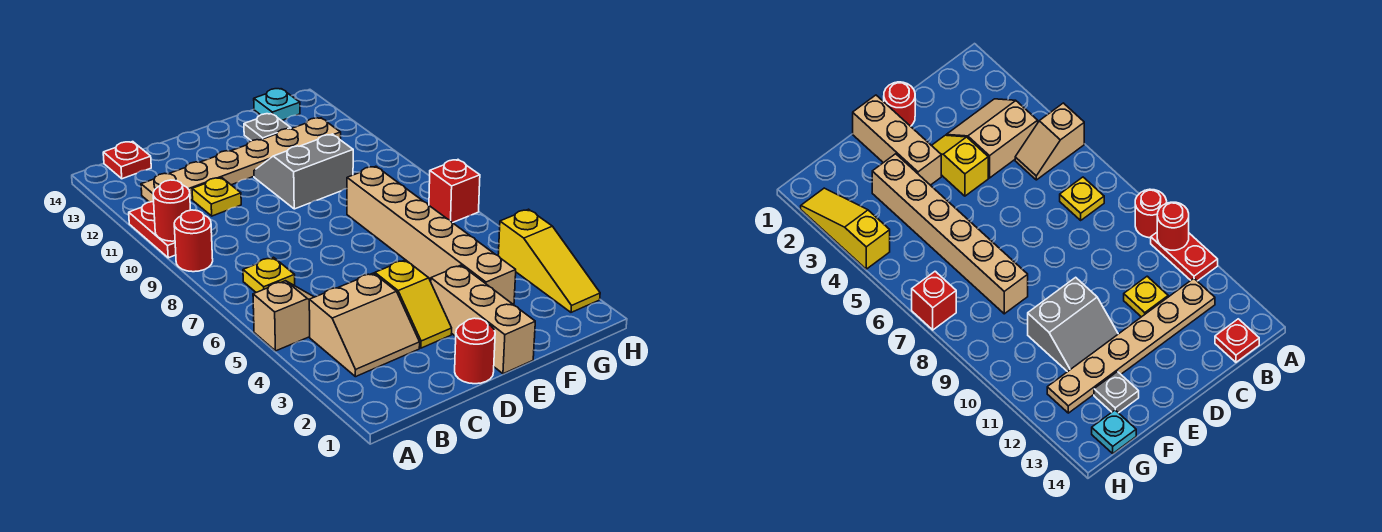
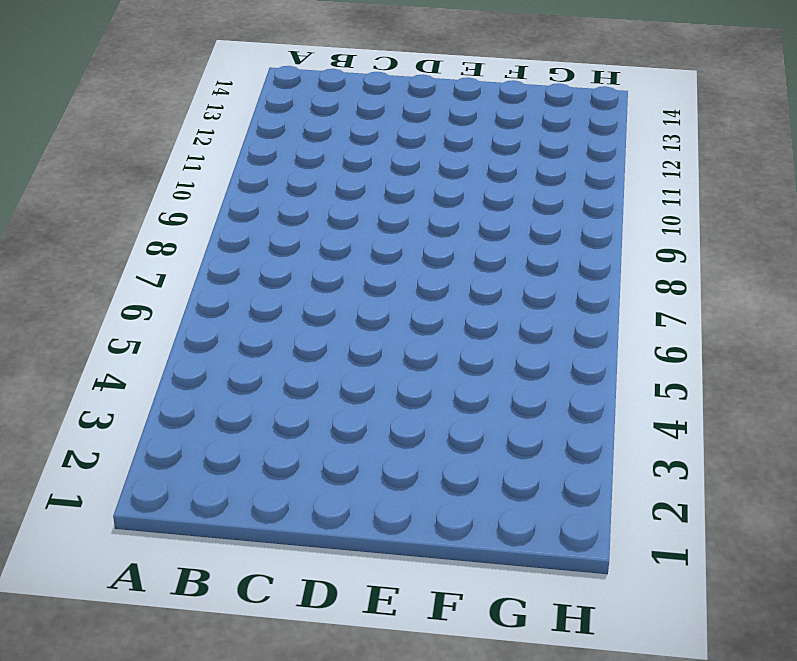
none -> tan 1x2 slope [253,281,314,351]
none -> red 1x1 round brick [174,210,213,272]
none -> red 1x2 plate [129,202,176,258]

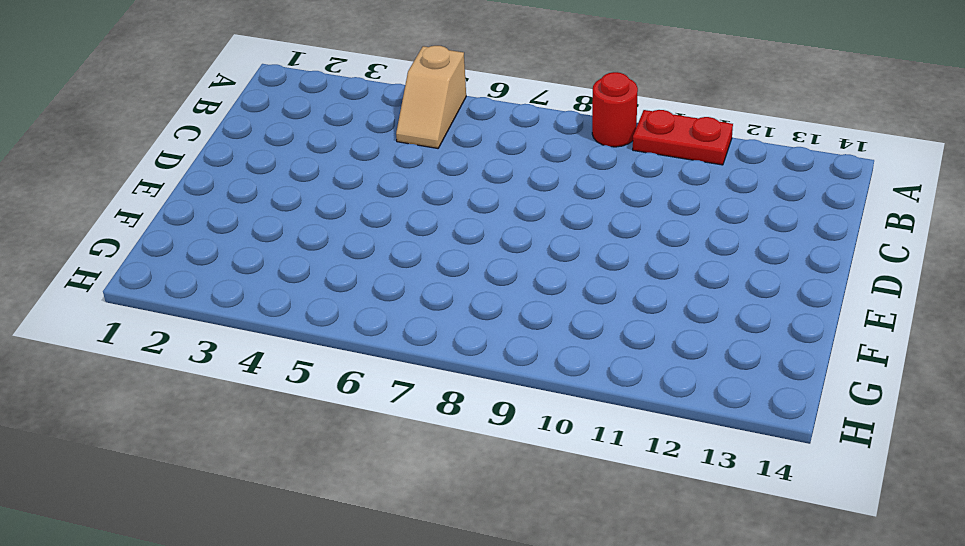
none -> tan 2x2 slope [309,273,420,377]
none -> yellow 1x1 plate [243,257,295,292]
none -> tan 1x6 plate [141,118,341,202]

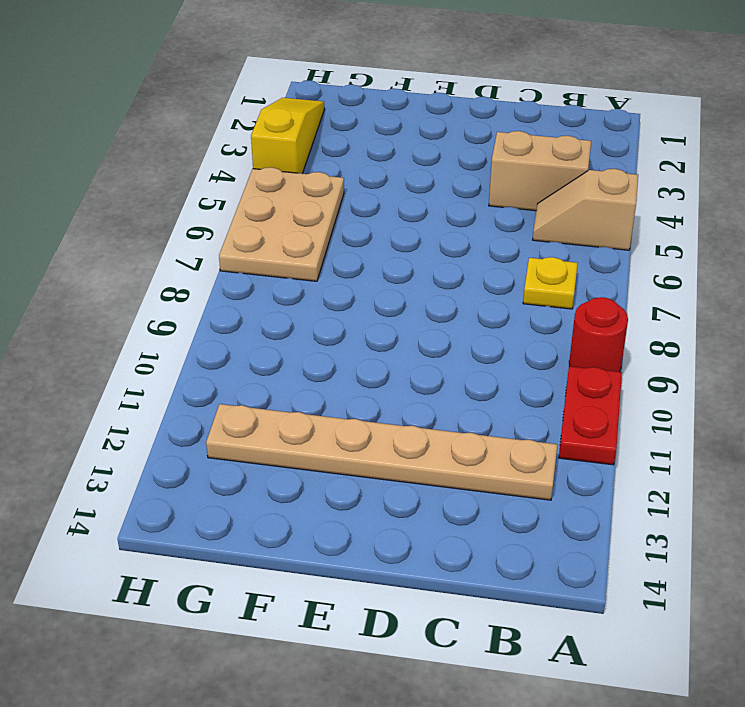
tan 2x3 plate [219,167,344,281] -> red 1x1 brick [429,160,480,223]
none -> red 1x1 plate [103,142,151,179]
none -> yellow 1x1 plate [192,178,241,216]
none -> red 1x1 round brick [455,318,495,384]

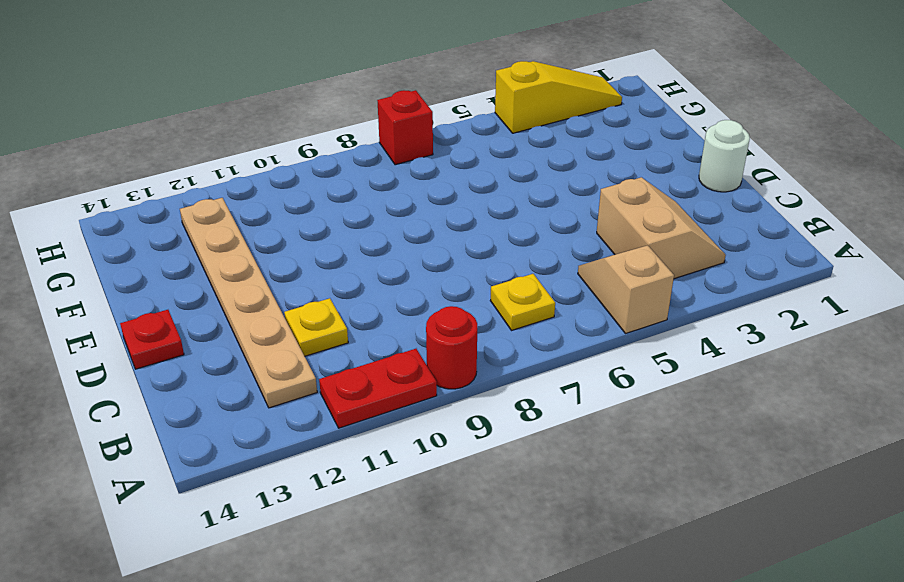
white 1x1 round brick [699,120,750,192] -> red 1x1 round brick [455,318,495,384]
red 1x1 plate [120,310,184,369] -> red 1x1 plate moved to [103,142,151,179]
none -> yellow 1x2 slope [375,260,452,348]
none -> tan 1x3 brick [431,265,535,374]
none -> grey 2x2 slope [254,134,353,209]

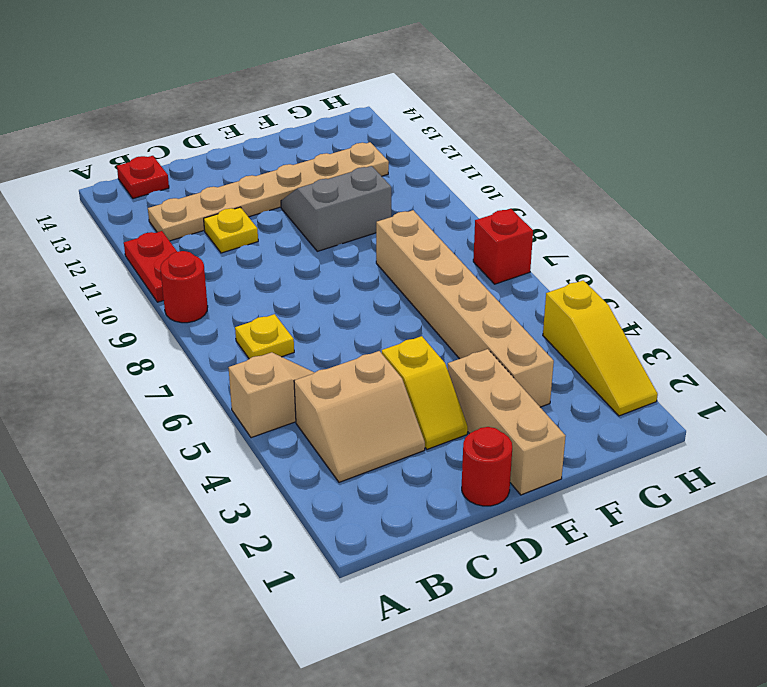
none -> grey 1x1 plate [244,114,291,141]
none -> cyan 1x1 plate [254,89,300,121]
none -> red 1x1 round brick [153,180,190,241]

